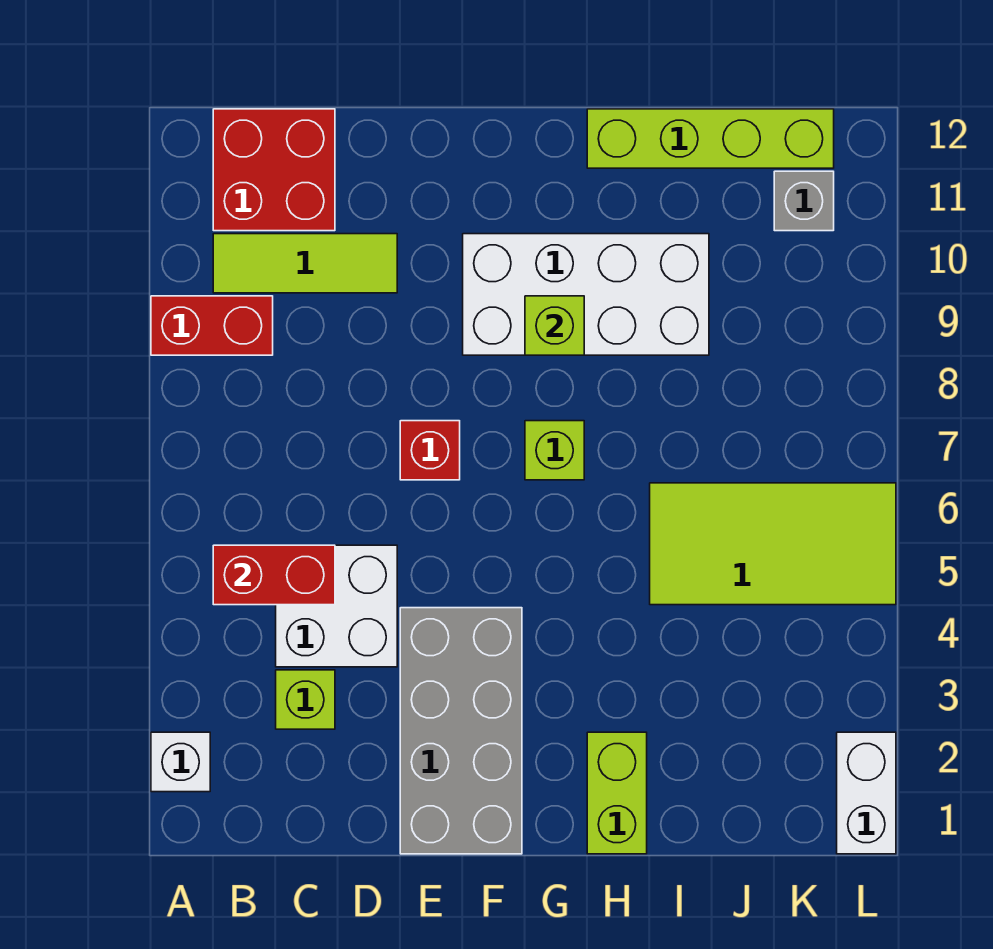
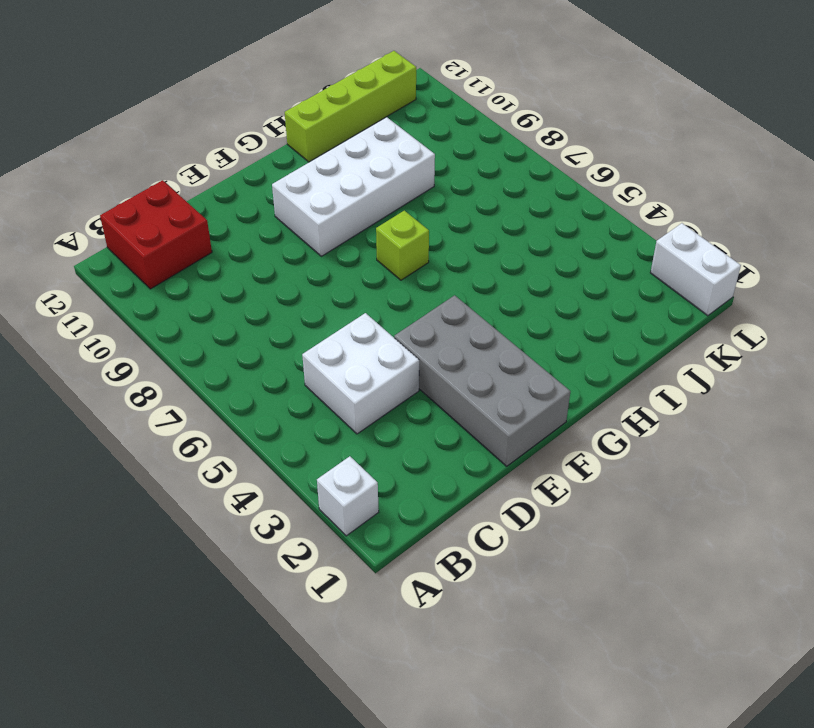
none -> red 1x2 brick [151,296,273,355]
none -> lime 1x3 tile [213,234,397,293]
none -> lime 1x1 brick [276,670,335,729]

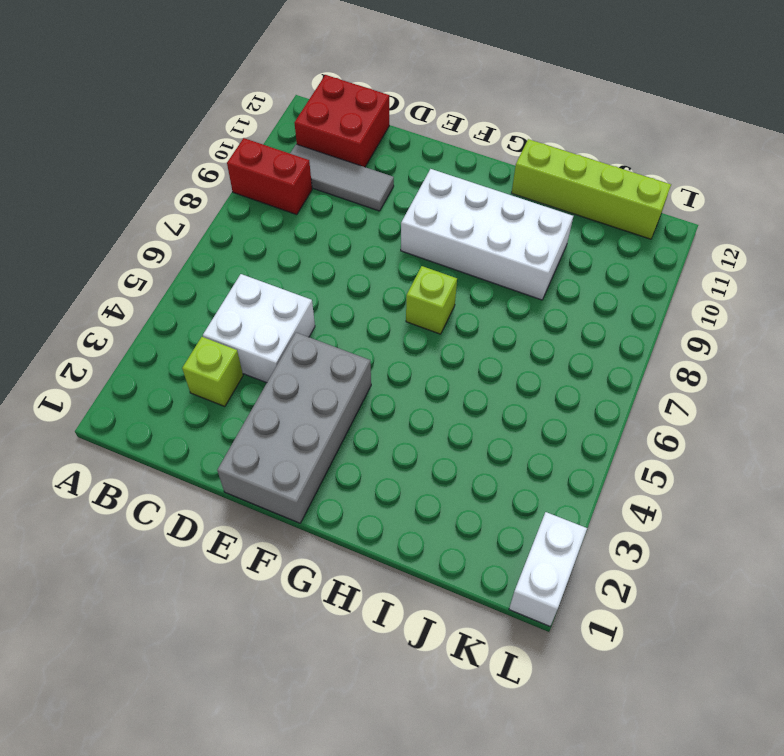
grey 1x3 tile [290,144,394,211] -> lime 1x3 tile [213,234,397,293]
none -> white 1x1 brick [151,732,210,792]
none -> red 1x1 brick [400,421,460,480]
none -> lime 1x2 brick [587,732,647,854]

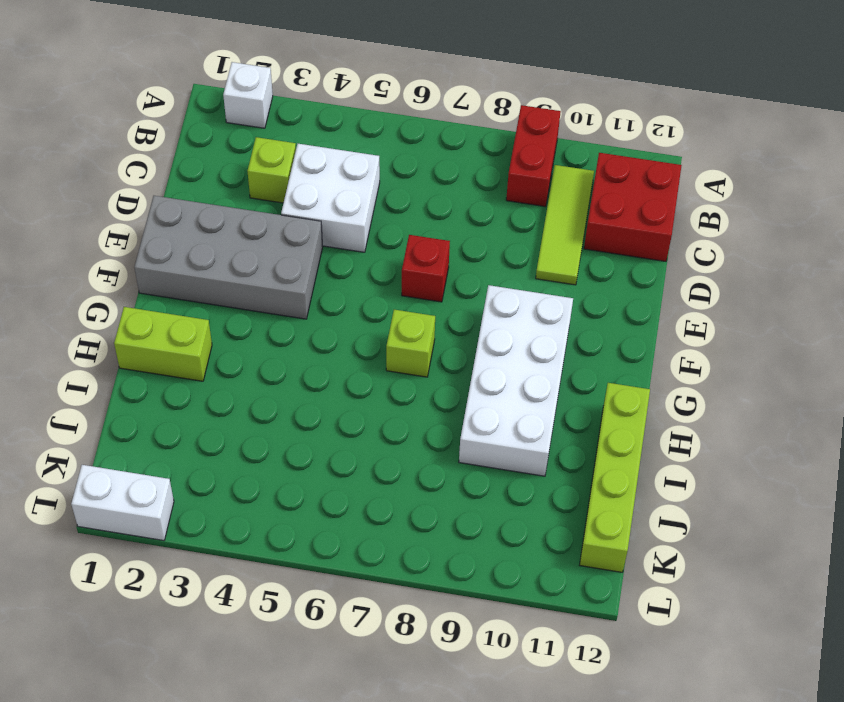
none -> lime 2x4 tile [650,483,896,605]
none -> grey 1x1 brick [774,171,834,231]
none -> red 1x2 brick [213,545,335,605]

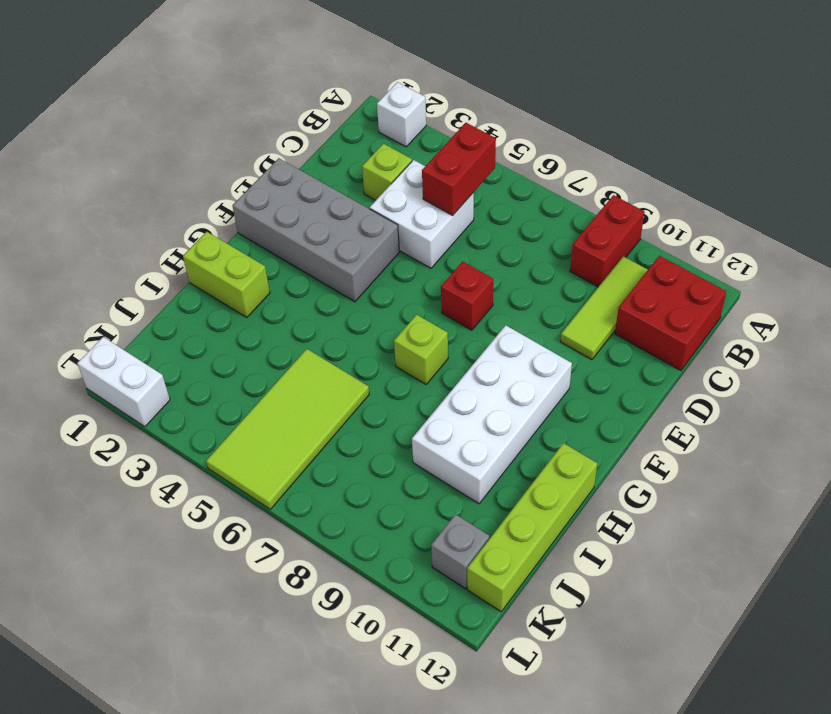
none -> lime 1x1 brick [525,296,584,355]

